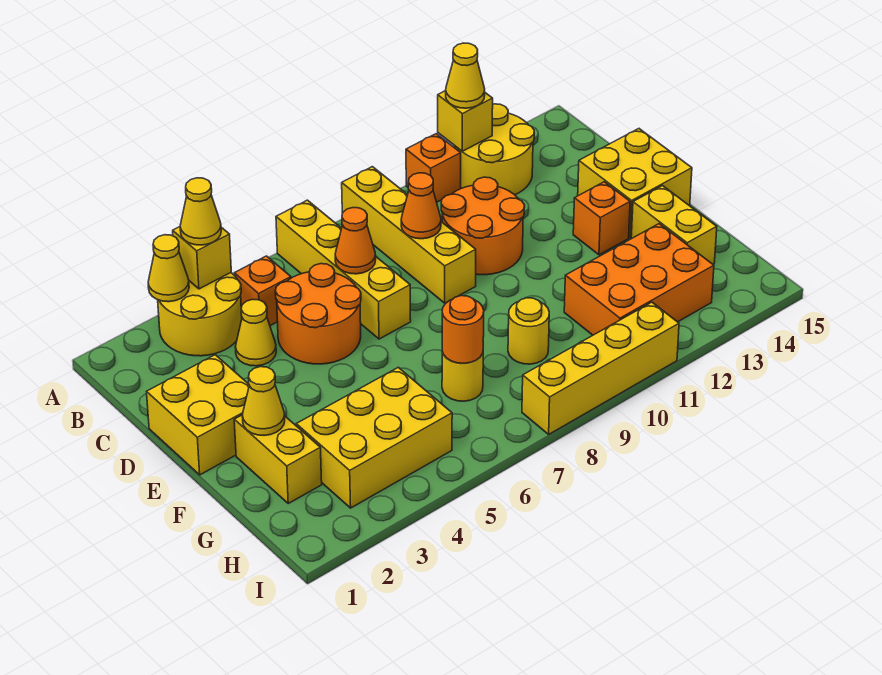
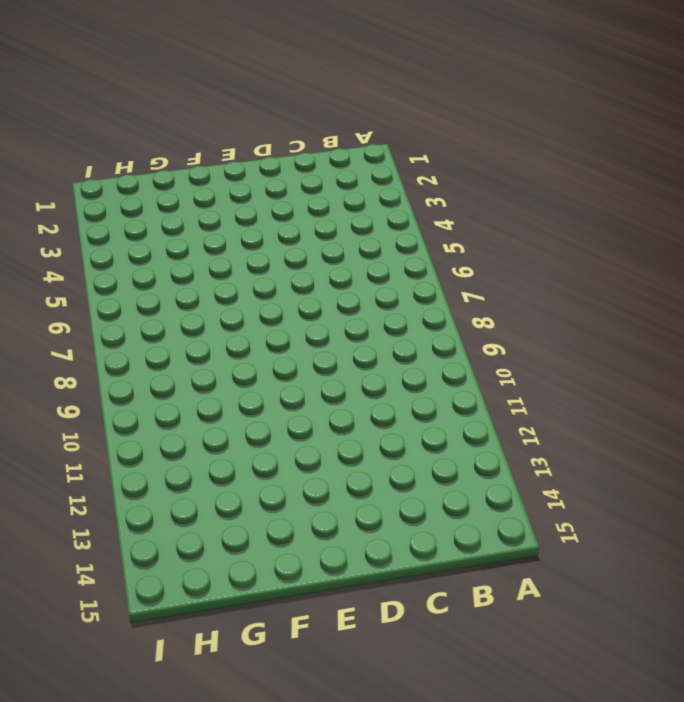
none -> yellow 2x2 round brick [158,273,242,356]
none -> yellow 1x4 brick [276,200,411,339]
none -> yellow 1x4 brick [342,167,476,303]

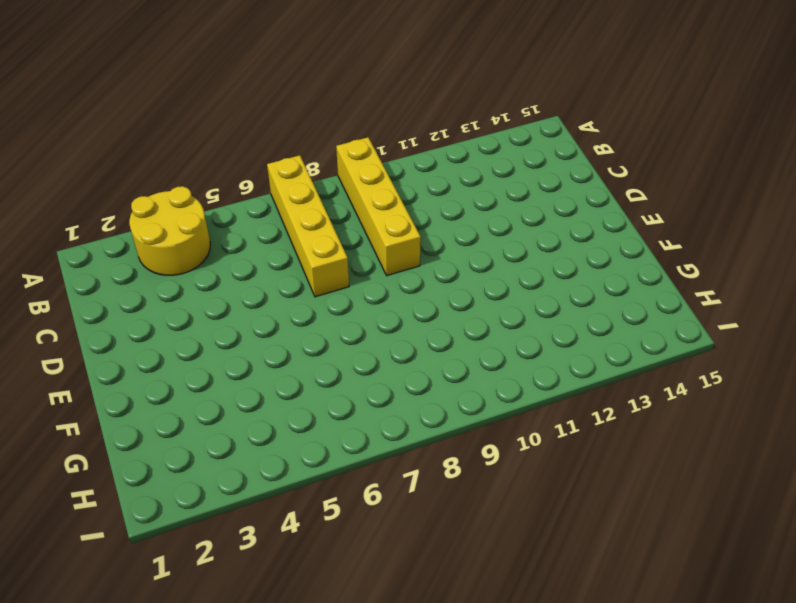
none -> orange 1x1 brick [406,134,461,202]
none -> yellow 2x2 round brick [454,104,534,195]
none -> orange 1x1 brick [234,256,291,326]

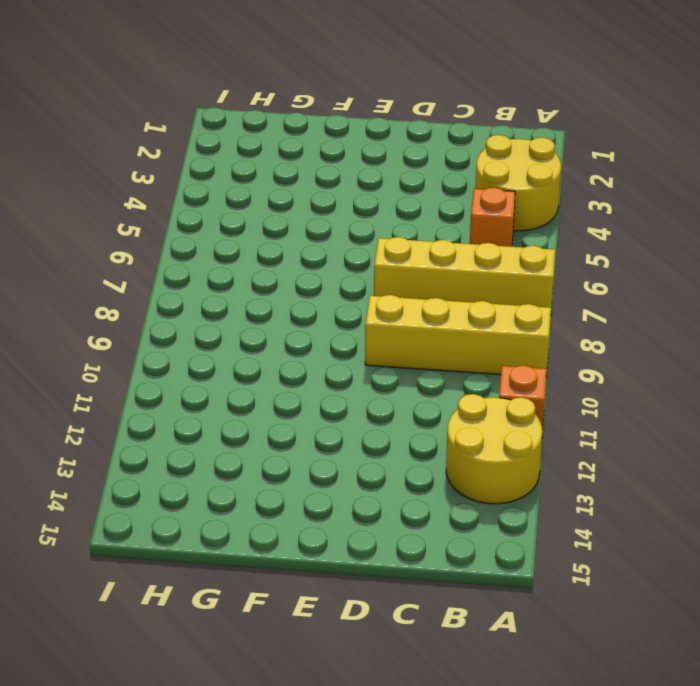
none -> yellow 1x1 cone [235,299,276,366]
none -> orange 2x2 round brick [275,264,361,364]
none -> orange 2x2 round brick [441,177,525,275]

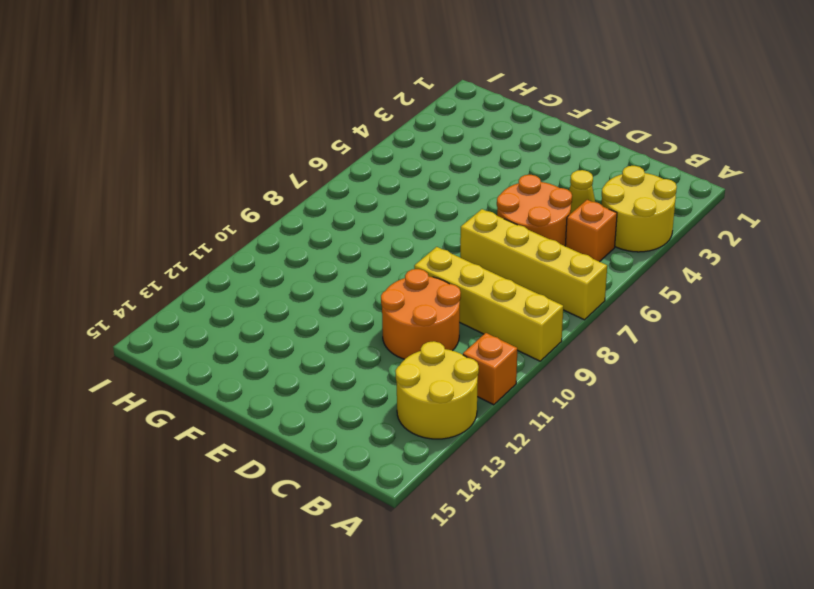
none -> yellow 2x2 brick [147,355,249,475]
none -> yellow 2x2 brick [578,129,692,238]
none -> orange 1x1 brick [573,182,630,255]

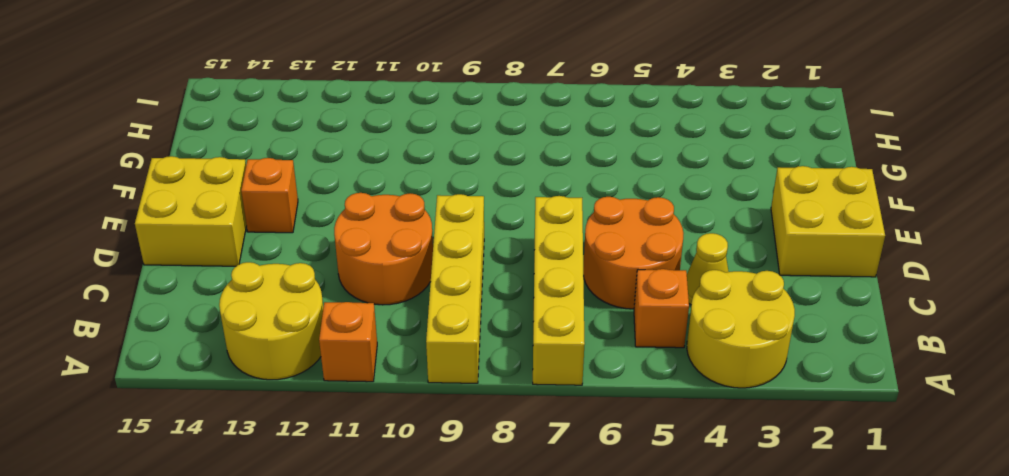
none -> yellow 1x2 brick [234,415,322,503]
none -> yellow 1x2 brick [631,186,717,264]
none -> yellow 2x3 brick [296,367,452,508]

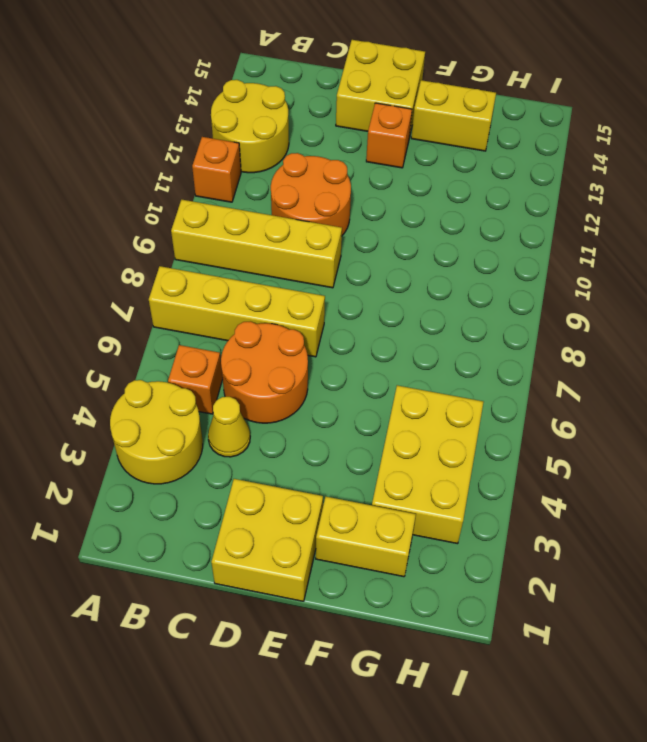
none -> yellow 1x1 round brick [442,352,483,401]
none -> yellow 1x1 round brick [508,298,549,364]
none -> orange 2x3 brick [564,224,714,335]

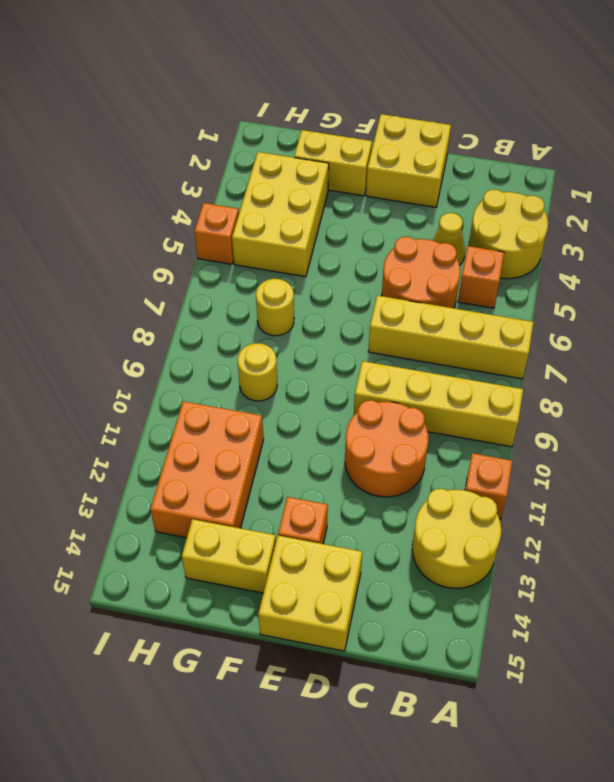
orange 1x1 brick [194,203,239,264] -> none
none -> yellow 1x4 brick [522,302,679,434]
none -> yellow 1x1 cone [148,235,189,302]
none -> yellow 1x1 brick [173,227,231,289]

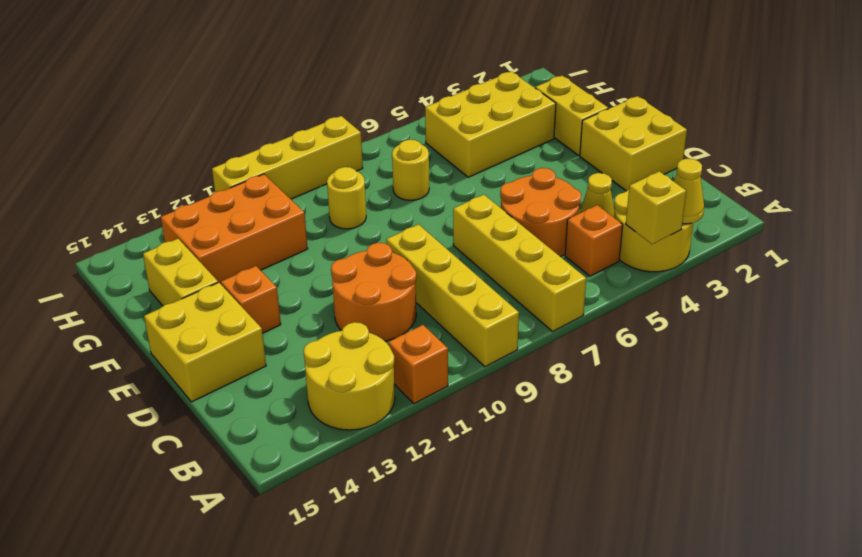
none -> yellow 1x1 brick [438,91,493,151]
none -> orange 1x1 cone [335,208,376,274]
none -> orange 1x1 cone [401,173,441,239]

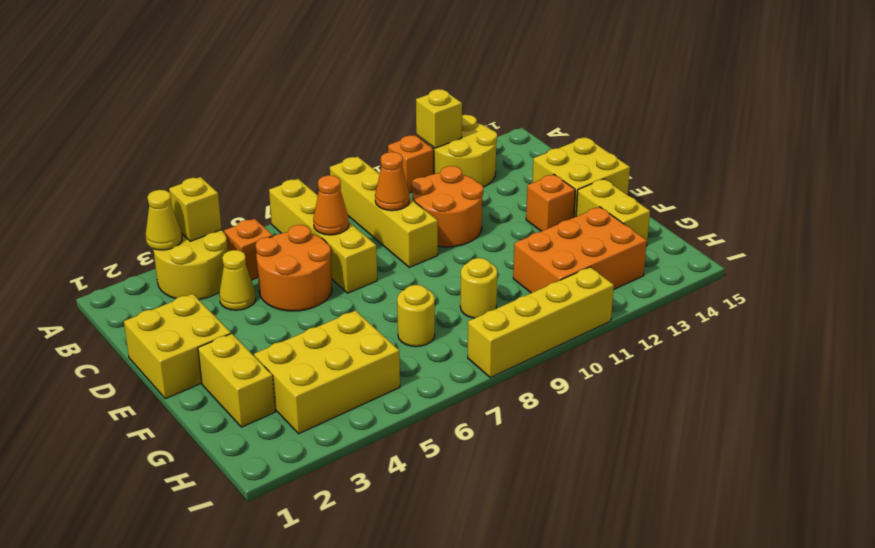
none -> yellow 1x1 cone [242,367,285,435]
none -> orange 1x1 round brick [442,296,484,363]
none -> yellow 1x1 cone [180,178,221,245]

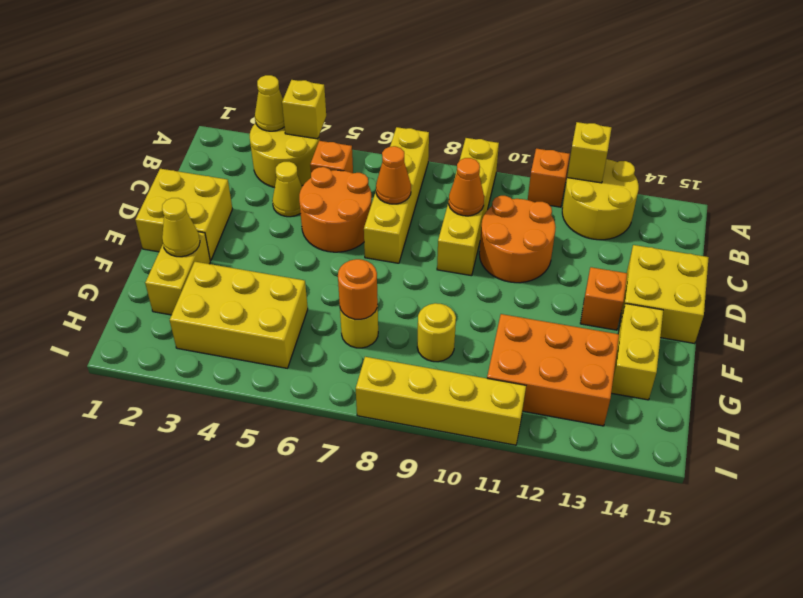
none -> yellow 1x1 cone [180,178,221,245]
none -> yellow 1x1 cone [446,43,485,108]

